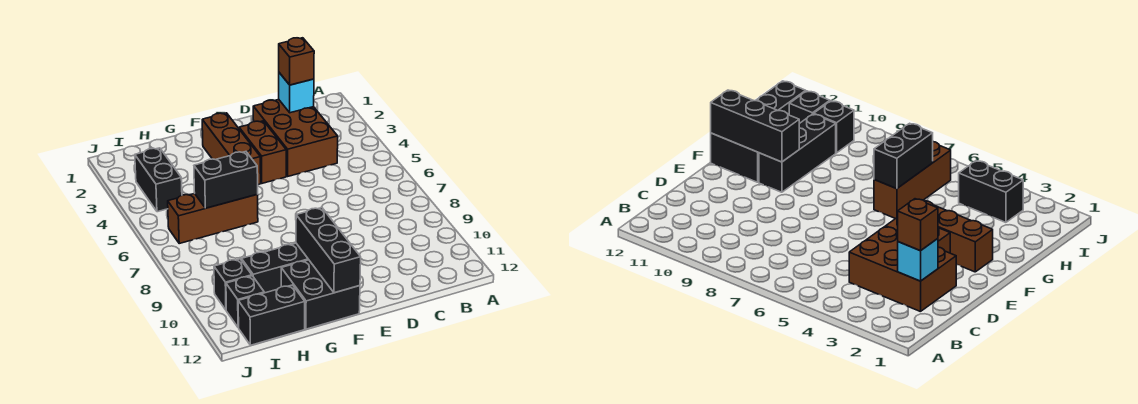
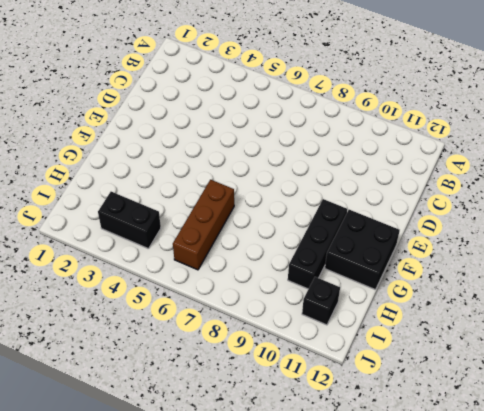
none -> brown 2x3 brick [253,100,338,176]
none -> brown 1x2 brick [239,121,286,183]
none -> brown 1x3 brick [202,113,261,184]

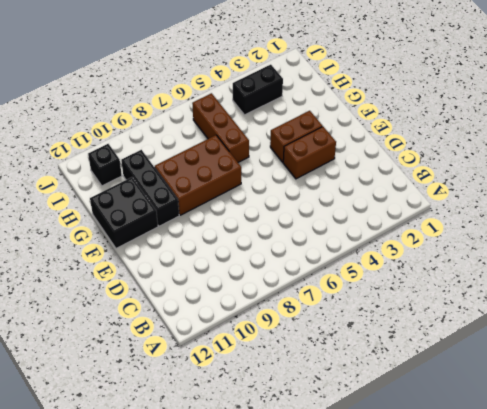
brown 1x2 brick [270,111,323,162] -> brown 1x3 brick [202,113,261,184]
brown 2x3 brick [155,135,241,215] -> brown 2x3 brick moved to [253,100,338,176]
none -> black 1x2 brick [238,285,305,345]
none -> black 1x1 brick [214,259,252,310]
none -> cyan 1x1 brick [279,73,314,113]

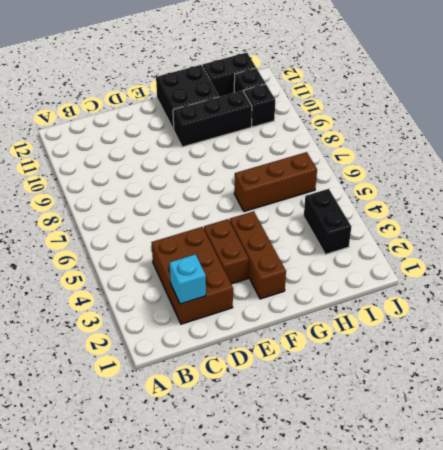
none -> black 1x3 brick [296,208,361,293]
none -> black 1x2 brick [194,152,258,208]
none -> brown 1x1 brick [279,38,314,85]

